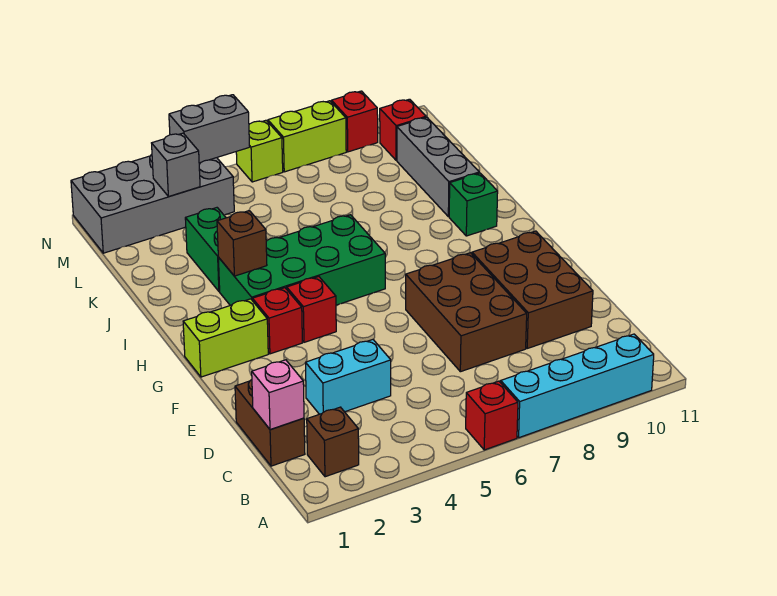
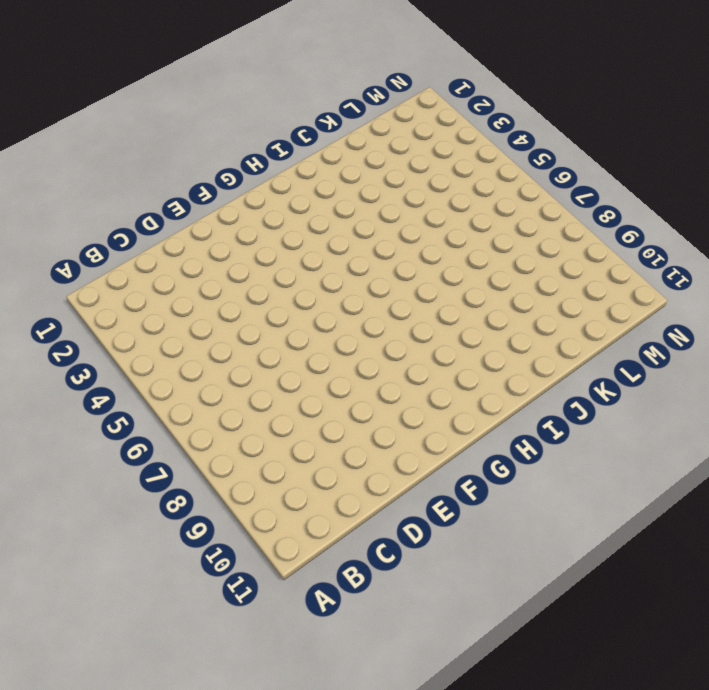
none -> red 1x1 brick [466,381,518,450]
none -> cyan 1x4 brick [501,334,654,438]
none -> brown 1x1 brick [307,407,359,477]

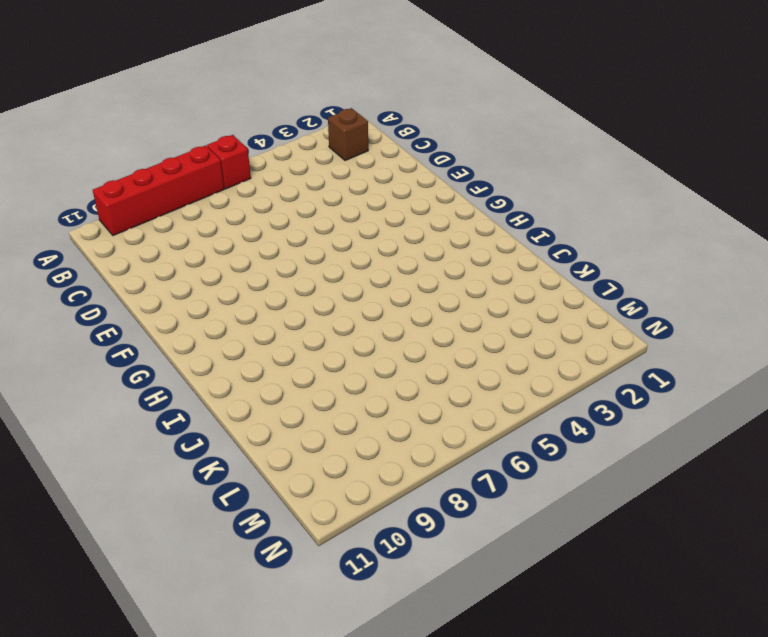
red 1x4 brick [93,145,224,236] -> cyan 1x4 brick [501,334,654,438]
none -> brown 1x2 brick [235,380,305,466]
none -> cyan 1x2 brick [306,340,391,414]
none -> brown 2x3 brick [406,253,527,372]

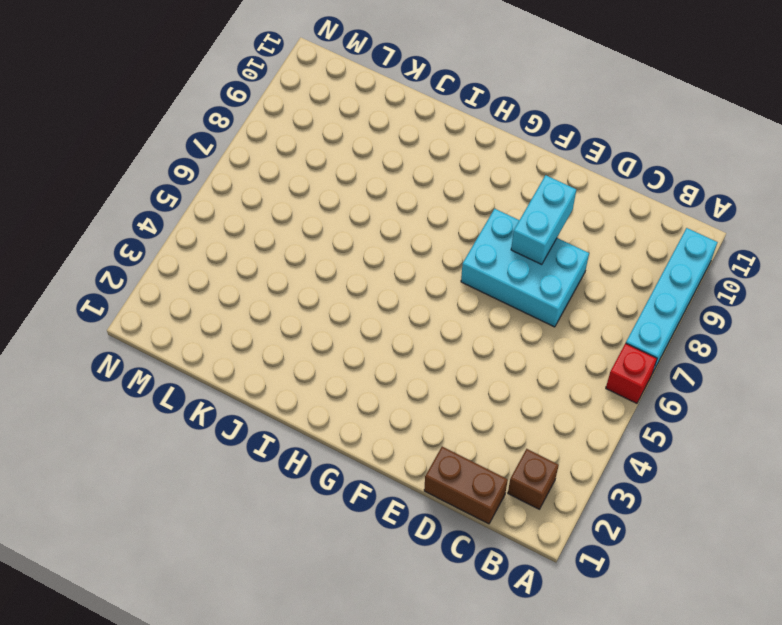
cyan 2x3 brick [461,209,589,327] -> brown 2x3 brick [406,253,527,372]
cyan 1x2 brick [511,175,576,265] -> cyan 1x2 brick moved to [306,340,391,414]
none -> brown 2x3 brick [472,231,593,348]
none -> lime 1x2 brick [183,299,268,377]
none -> red 1x1 brick [252,288,302,354]

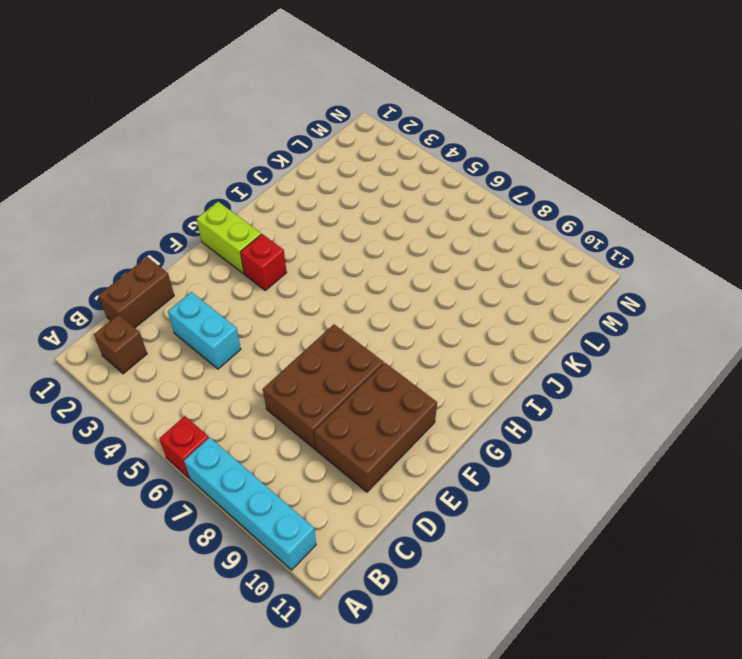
none -> red 1x1 brick [287,277,336,342]
none -> green 2x4 brick [218,215,385,305]
none -> green 1x1 brick [449,173,498,236]

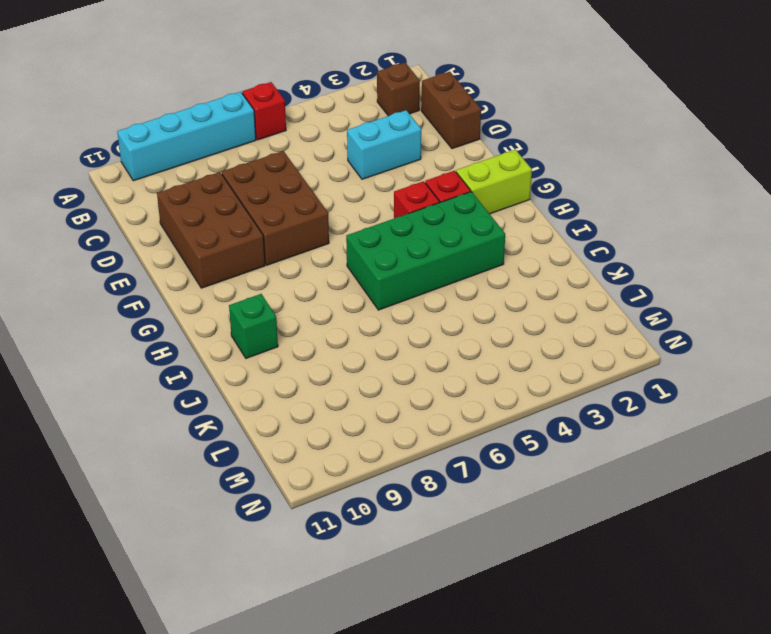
none -> green 1x2 brick [185,208,226,292]
none -> grey 1x3 brick [397,117,479,217]
none -> grey 2x4 brick [71,154,234,253]

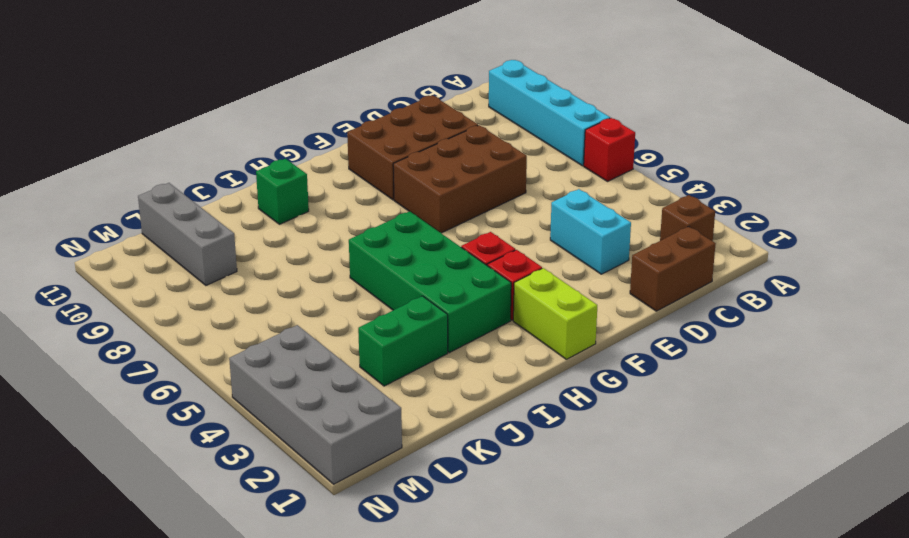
grey 1x3 brick [138,183,237,285] -> grey 1x3 brick turned to [397,117,479,217]
none -> red 1x1 brick [380,99,426,160]
none -> lime 1x1 brick [236,120,283,182]
none -> lime 1x2 brick [268,101,346,172]

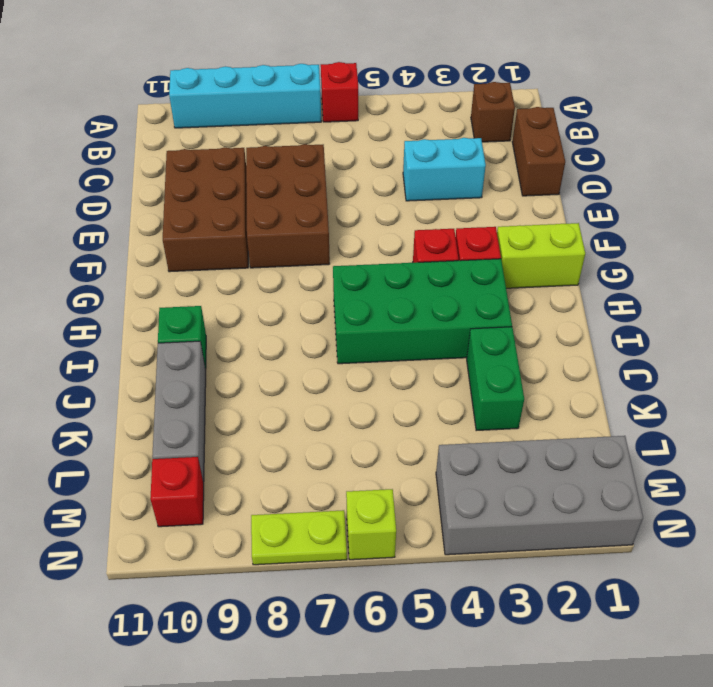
lime 1x2 plate [251,510,347,565] -> lime 1x2 brick [268,101,346,172]
none -> red 1x1 brick [332,91,378,152]
none -> pink 1x1 brick [252,360,304,430]
none -> brown 1x1 brick [217,211,267,276]

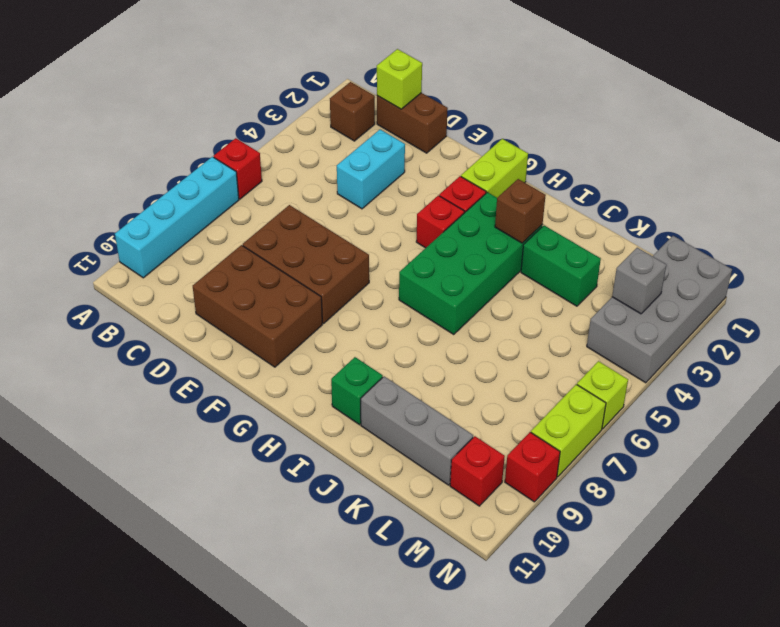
lime 1x1 brick [377,49,422,109] -> pink 1x1 brick [252,360,304,430]
none -> grey 1x2 brick [169,95,250,163]

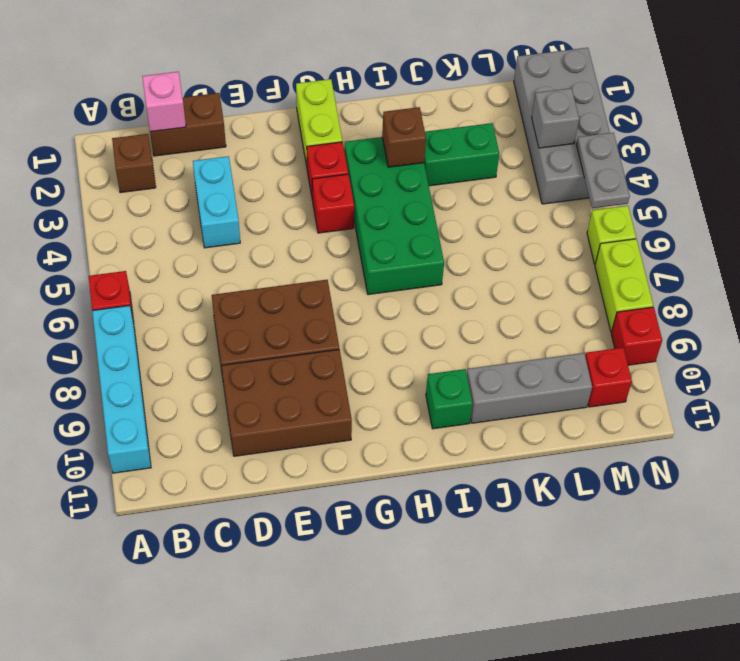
grey 1x2 plate [577,132,630,208] -> grey 1x2 brick [169,95,250,163]

